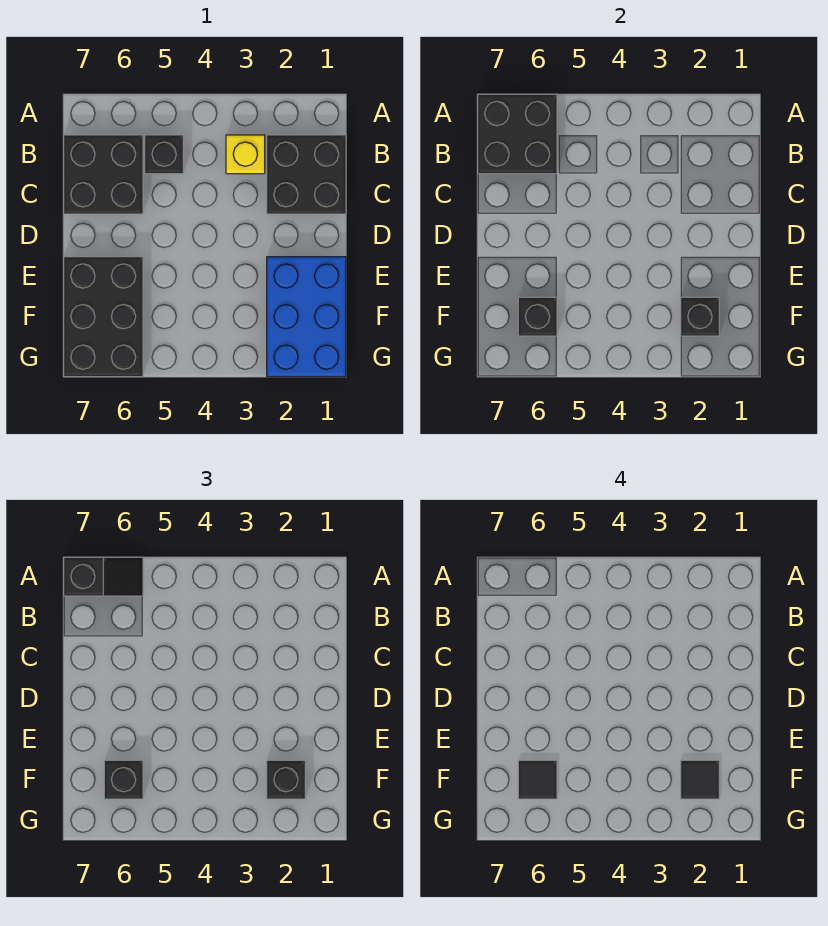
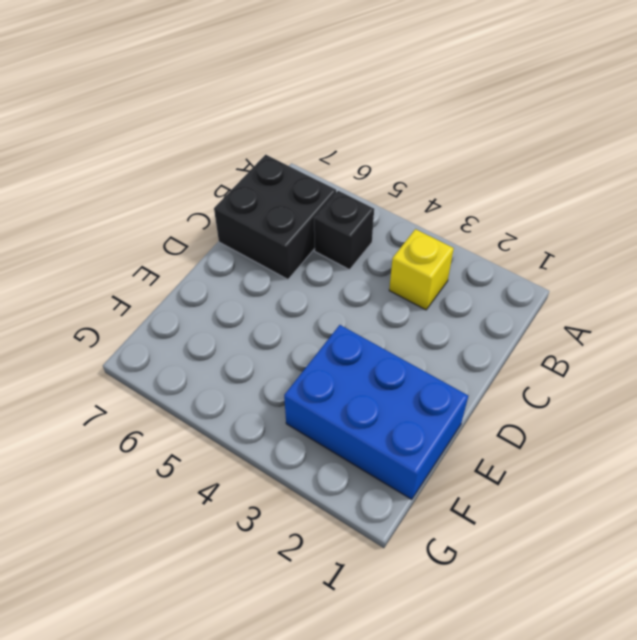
blue 2x3 brick [284,325,468,499] -> blue 2x3 brick turned to [267,257,346,377]
none -> black 2x2 brick [267,135,346,214]
none -> black 2x3 brick [64,257,143,377]
none -> black 2x2 brick [478,94,557,174]

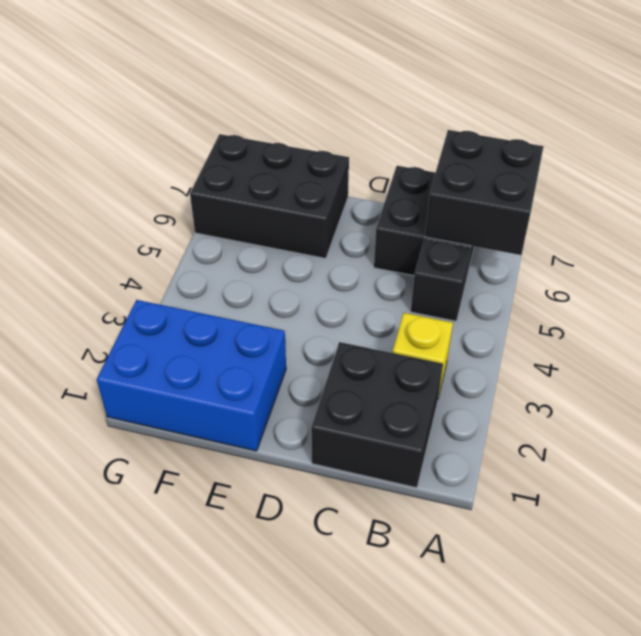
none -> black 1x1 brick [681,297,719,336]
none -> black 1x1 brick [518,297,557,336]
none -> black 1x2 slope [64,557,143,596]

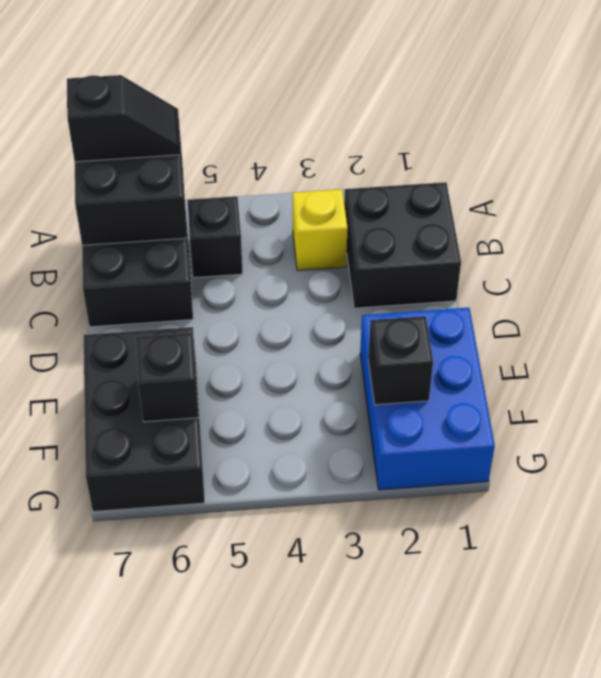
none -> black 1x1 brick [267,760,305,799]
none -> black 1x1 brick [104,760,143,799]
none -> black 1x1 tile [681,760,719,799]

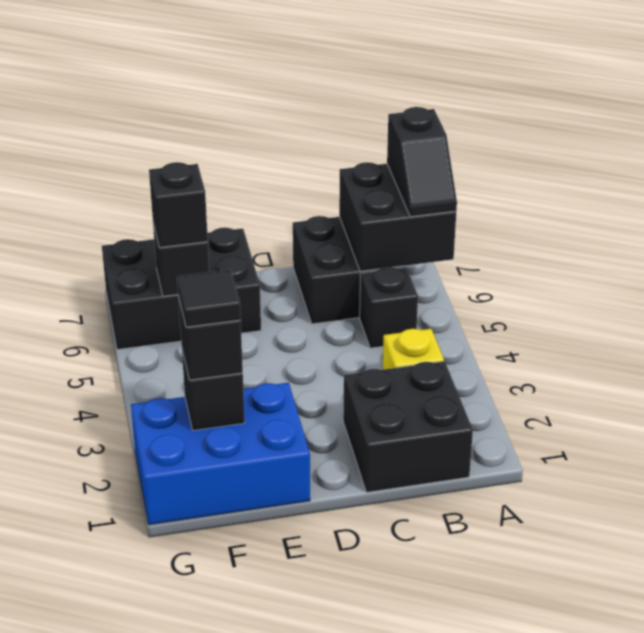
none -> black 1x1 tile [518,760,557,799]

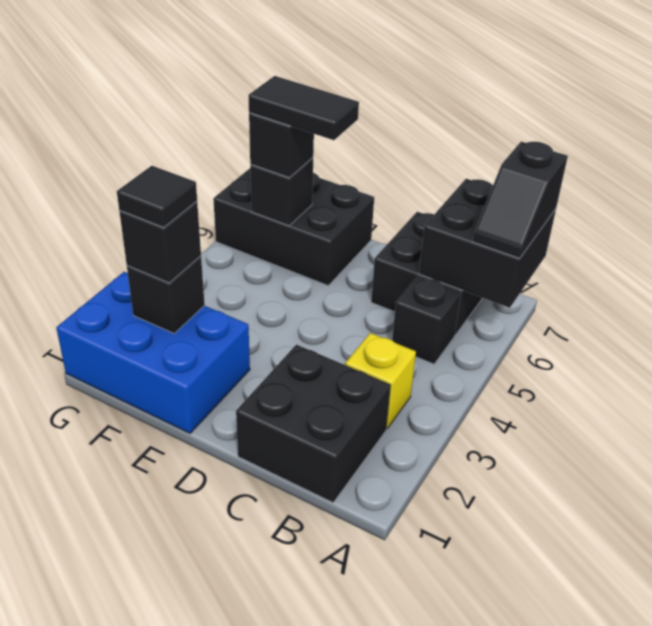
black 1x2 tile [248,76,359,140] -> black 1x1 tile [518,760,557,799]

